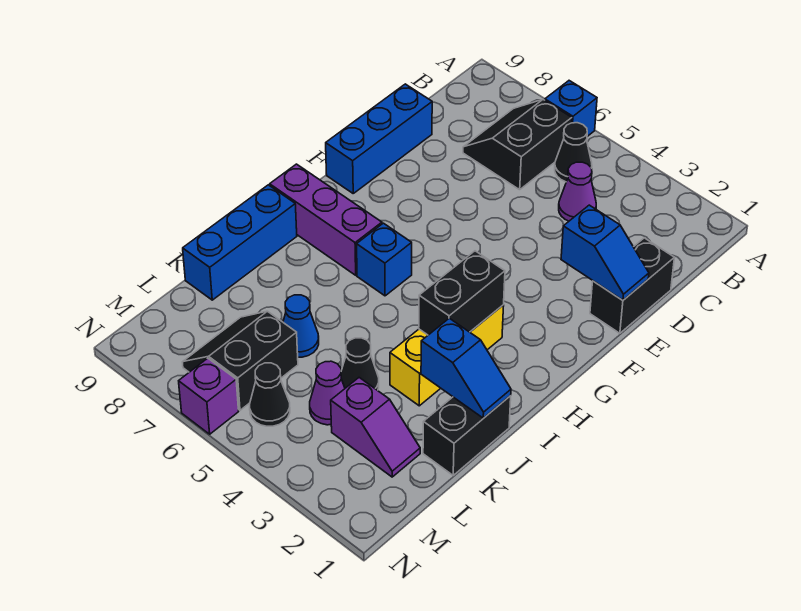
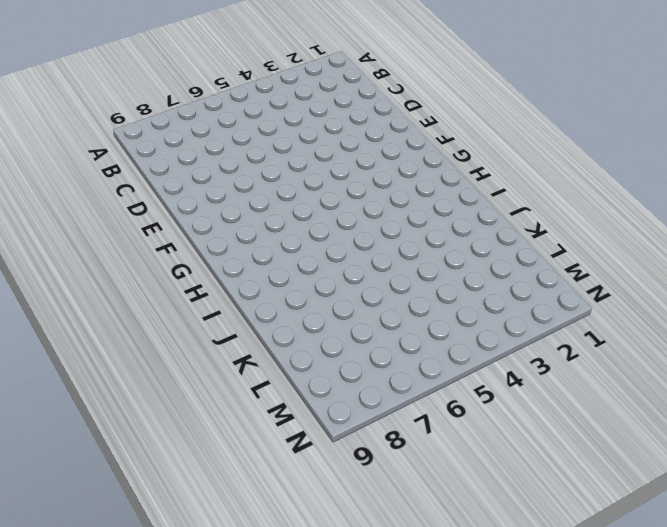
none -> blue 1x1 brick [545,81,597,136]
none -> black 1x1 cone [555,123,592,182]
none -> black 2x2 slope [463,100,572,190]

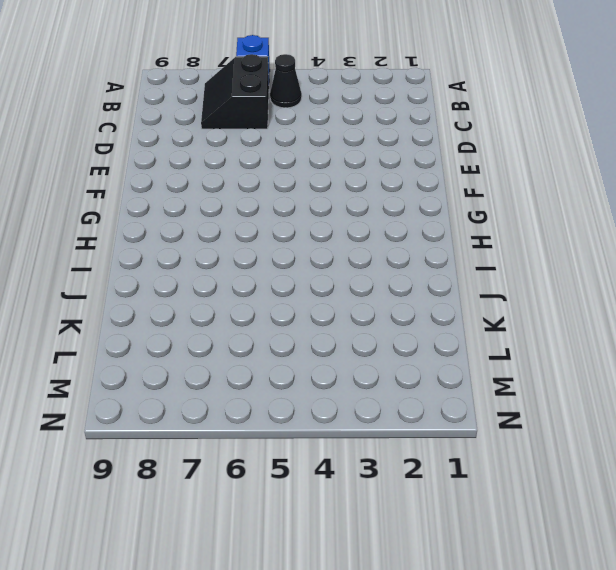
none -> purple 1x1 cone [559,162,596,221]
none -> black 1x2 brick [590,238,674,333]
none -> blue 1x3 brick [326,84,432,193]

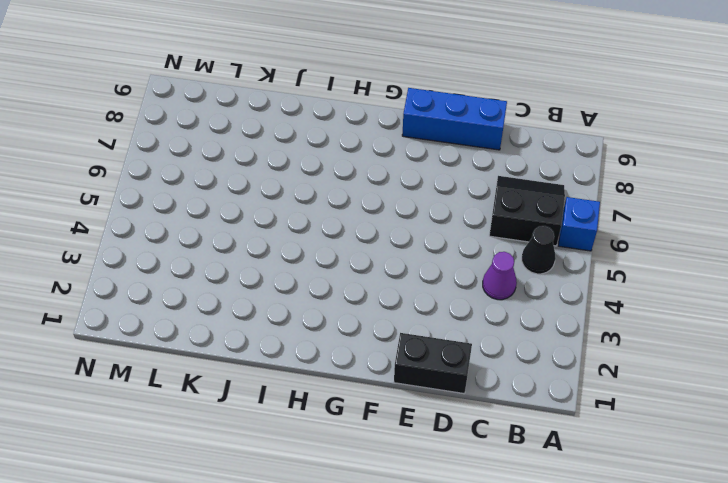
none -> yellow 1x3 brick [390,305,504,406]
none -> blue 1x1 brick [357,223,412,296]
none -> purple 1x3 brick [270,164,382,275]

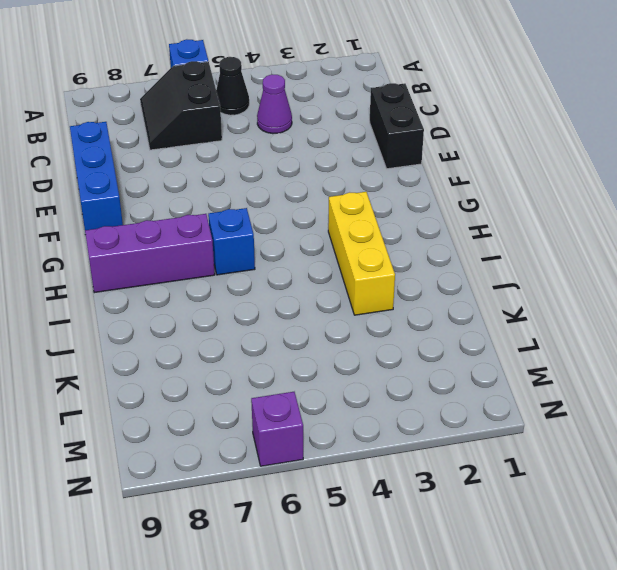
none -> blue 1x3 brick [183,185,297,300]
none -> black 1x2 brick [423,396,511,475]
none -> black 1x1 cone [341,338,379,390]

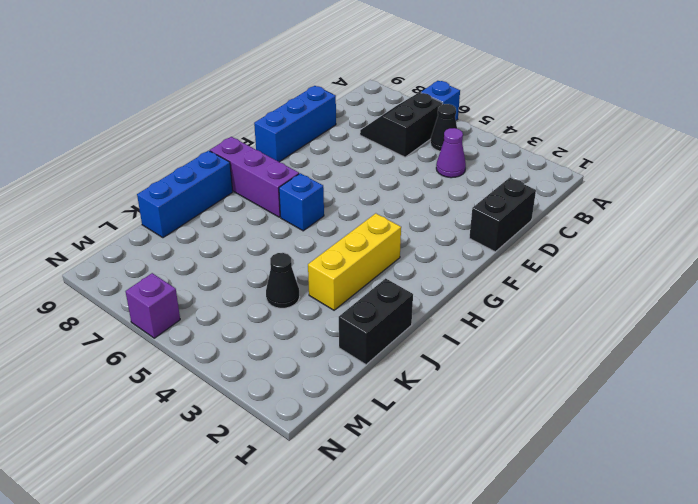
none -> blue 1x1 cone [283,295,319,357]
none -> purple 1x2 slope [331,378,420,477]
none -> purple 1x1 cone [310,361,345,425]

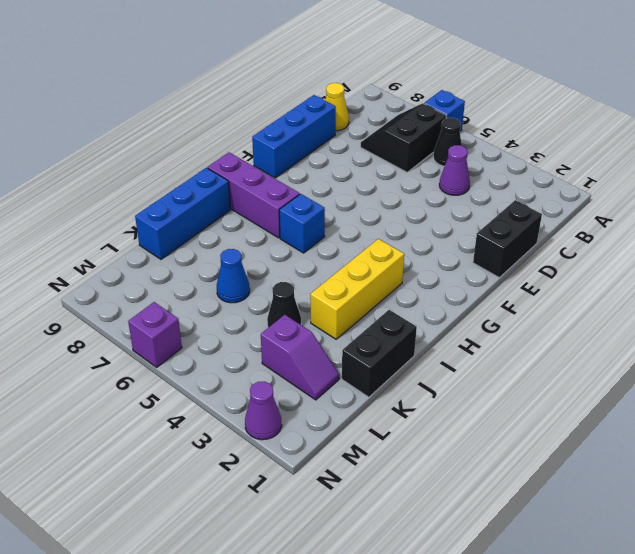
yellow 1x1 cone [325,83,349,131] -> none
purple 1x1 cone [245,382,282,440] -> purple 1x1 cone moved to [310,361,345,425]
none -> black 2x2 slope [182,311,298,410]
none -> black 1x1 cone [250,363,290,426]
none -> blue 1x2 slope [561,205,649,300]

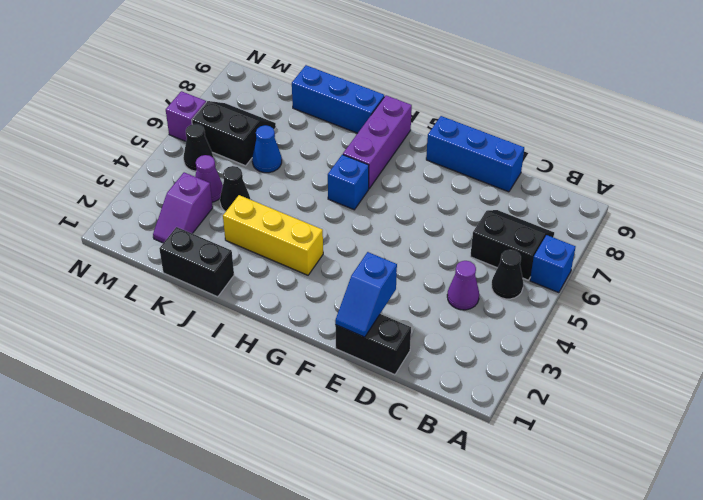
none -> black 1x2 brick [419,251,505,335]
none -> blue 1x2 slope [421,318,511,418]

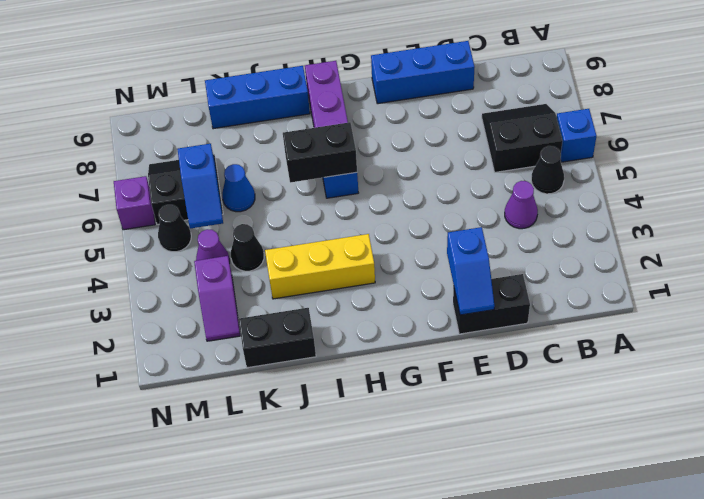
black 1x2 brick [283,122,357,183] -> black 1x2 brick moved to [419,251,505,335]
blue 1x2 slope [177,144,223,229] -> blue 1x2 slope moved to [421,318,511,418]

